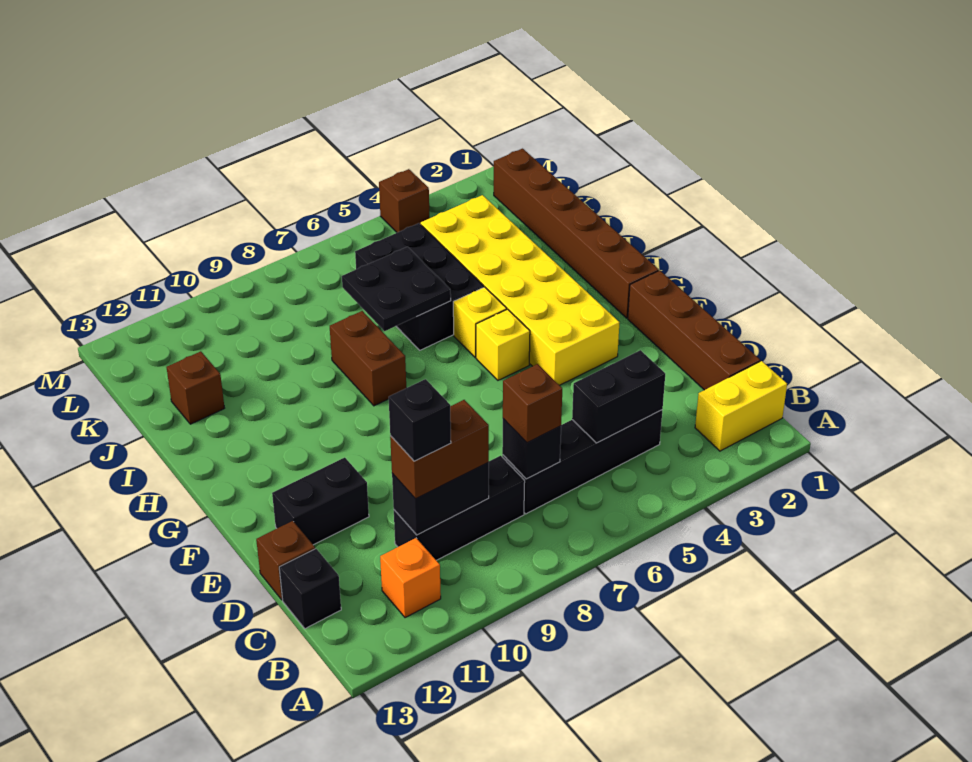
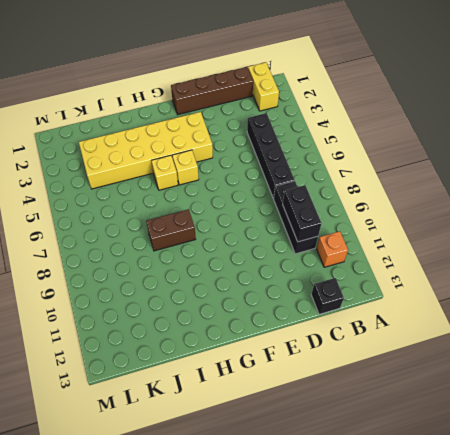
none -> brown 1x1 brick [256,521,315,600]
none -> black 1x2 brick [272,458,369,545]
none -> brown 1x6 brick [494,149,659,318]

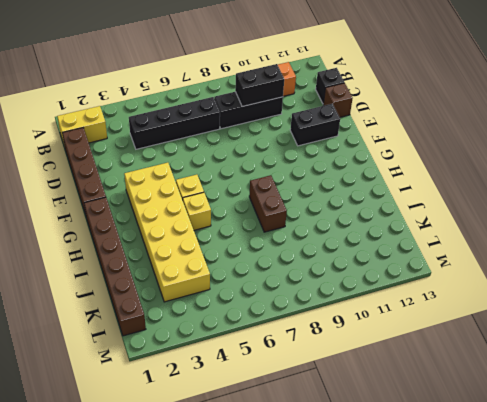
none -> black 2x3 brick [355,223,484,350]
none -> brown 1x1 brick [166,351,224,424]
none -> brown 1x1 brick [379,169,430,233]

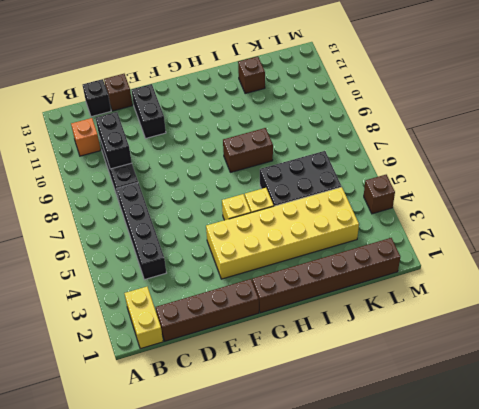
none -> black 1x2 brick [572,350,665,443]
none -> black 1x1 brick [502,419,561,479]
none -> black 2x2 plate [342,247,451,331]

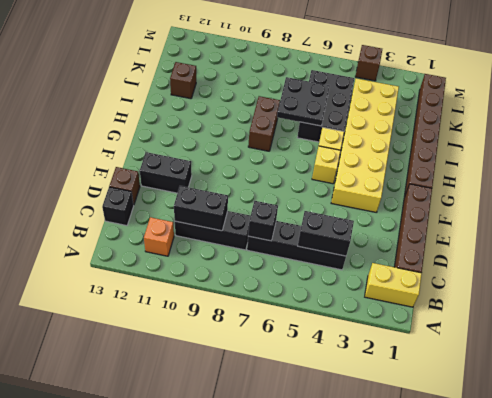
none -> brown 1x1 brick [503,364,562,443]
none -> brown 1x2 brick [390,400,489,499]
none -> black 1x1 brick [389,379,451,461]

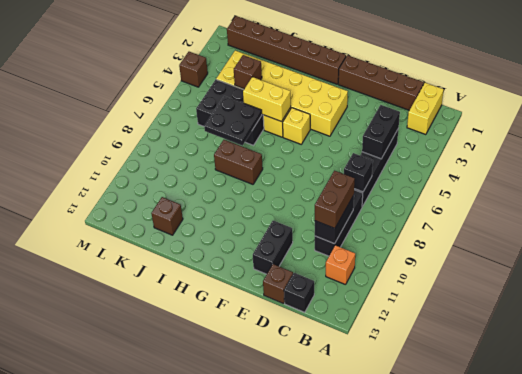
yellow 1x2 brick [243,77,291,122] -> none
brown 1x1 brick [234,55,262,89] -> brown 1x1 brick moved to [503,364,562,443]
none -> black 1x1 brick [389,379,451,461]

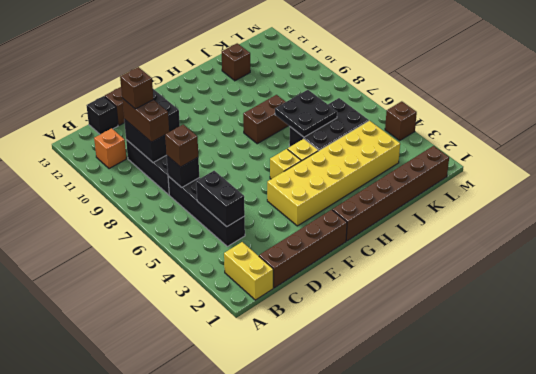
brown 1x1 brick [120,67,154,109] -> black 1x1 brick [389,379,451,461]

